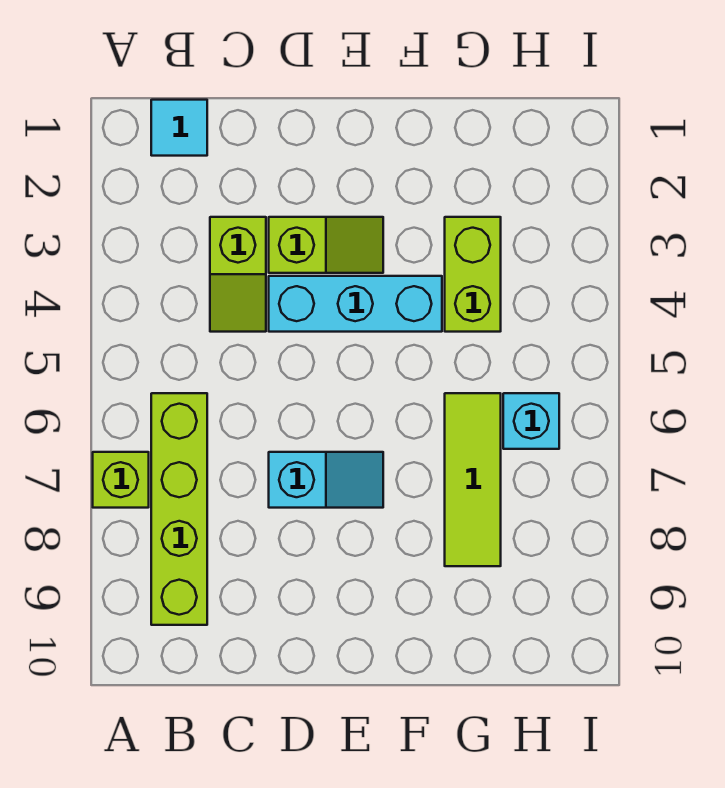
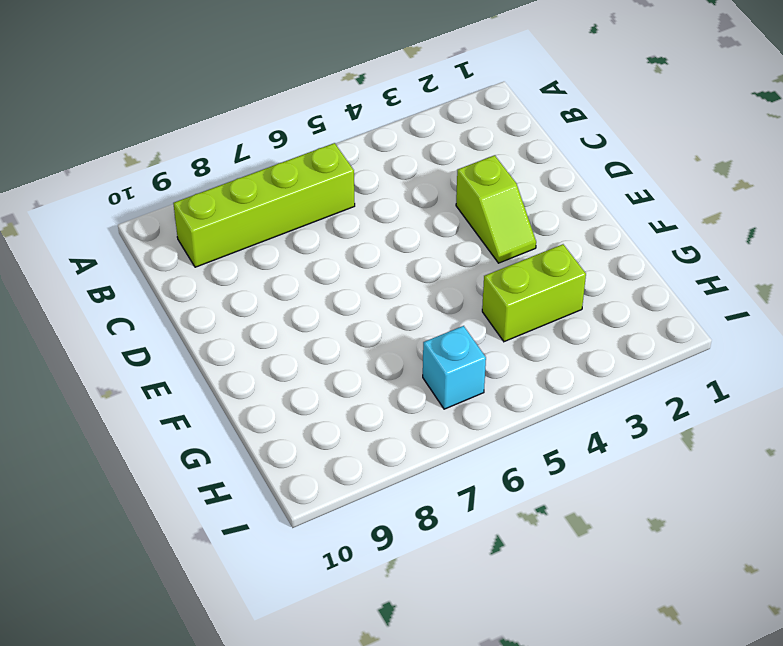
none -> lime 1x1 brick [93,452,149,508]
none -> cyan 1x1 tile [151,100,207,156]

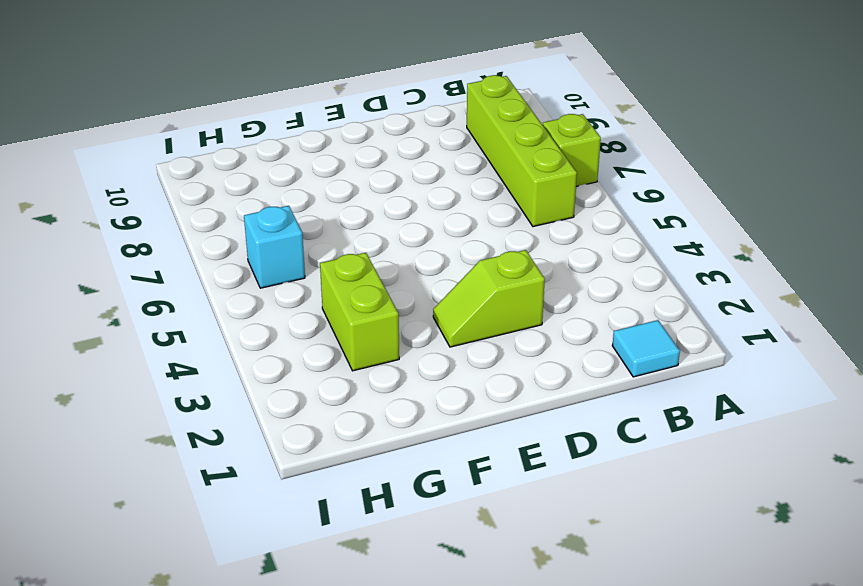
none -> lime 1x2 slope [210,217,266,332]
none -> cyan 1x3 brick [269,276,442,332]

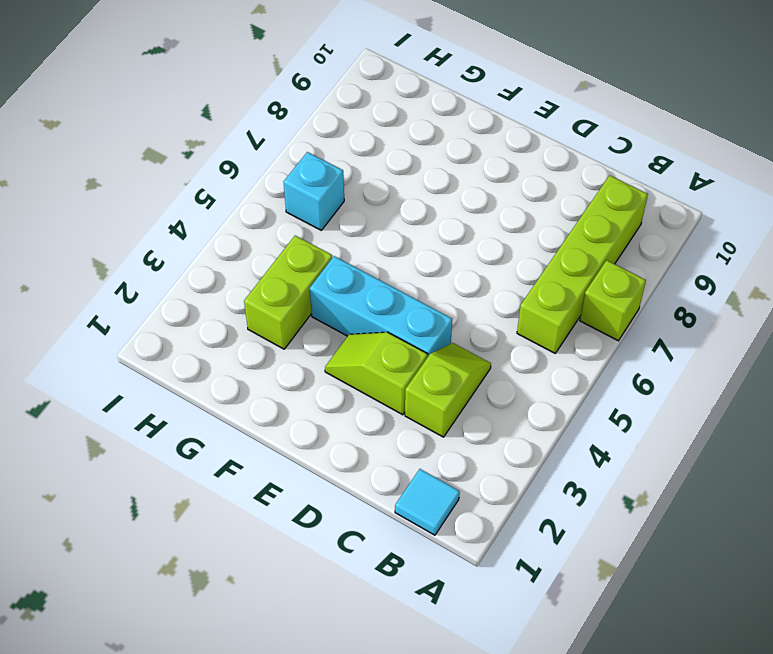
none -> cyan 1x2 slope [269,452,383,508]
none -> lime 1x3 tile [445,393,501,566]

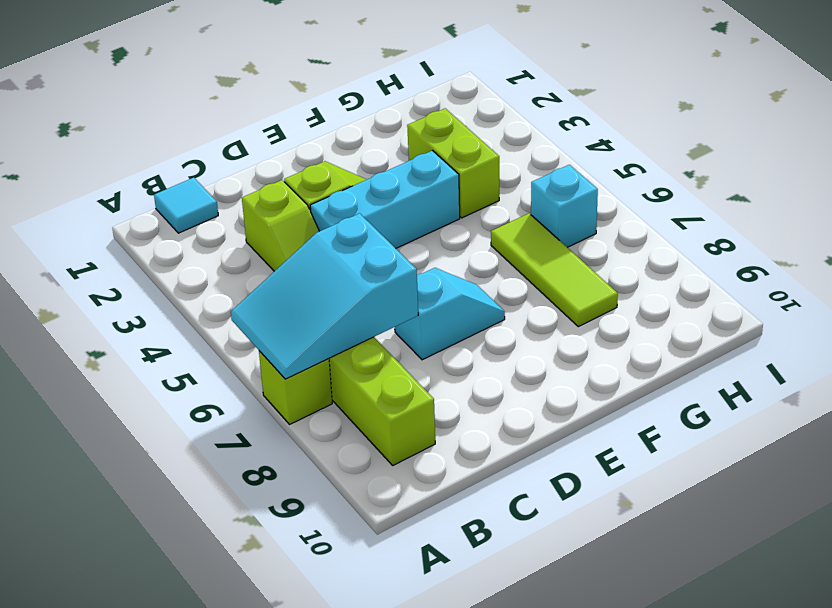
cyan 2x3 slope [231,213,418,379] -> none

